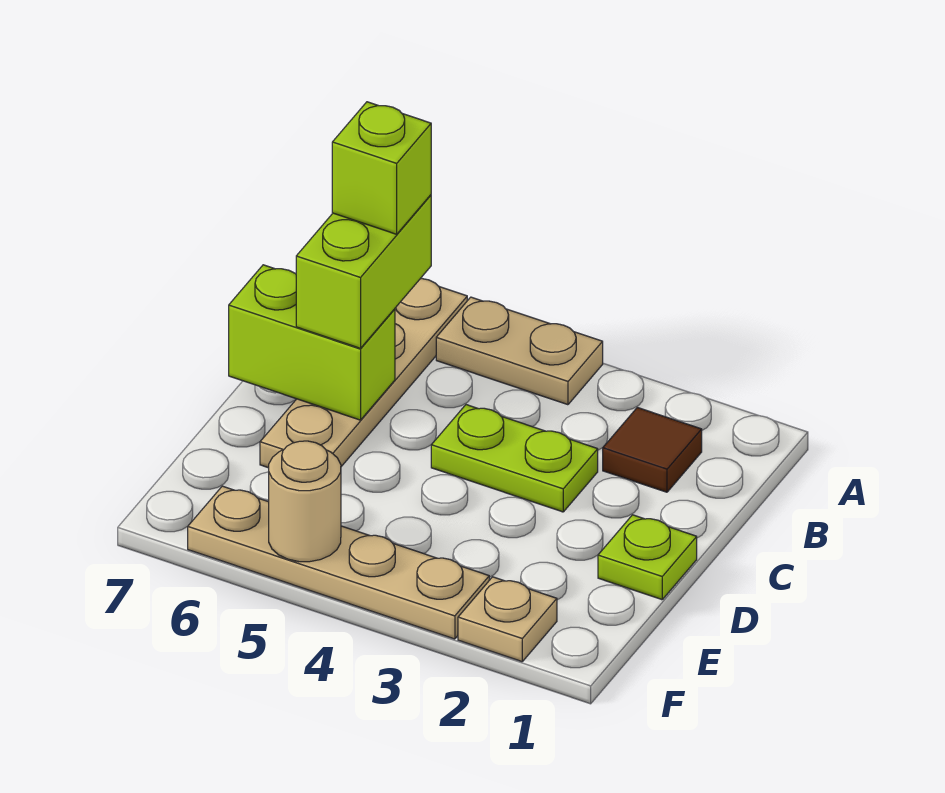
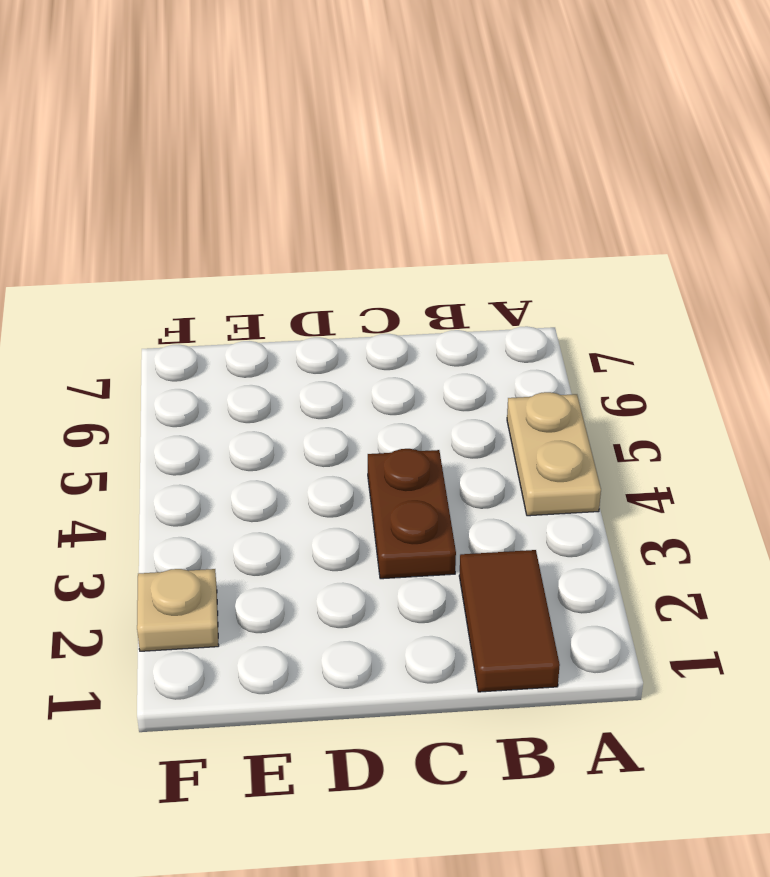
brown 1x2 tile [459,550,560,692] -> brown 1x1 tile [603,407,702,492]
brown 1x2 plate [368,449,456,579] -> lime 1x2 plate [431,405,598,512]
none -> tan 1x4 plate [260,278,467,468]
none -> lime 1x1 plate [598,515,697,600]

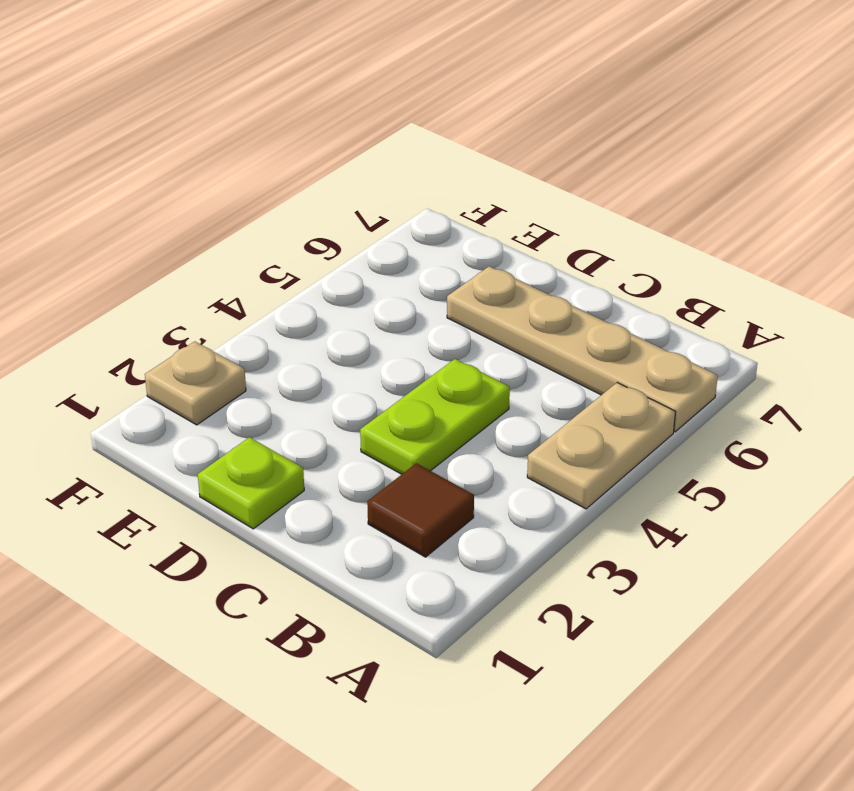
none -> tan 1x4 plate [188,486,489,639]
none -> lime 1x2 brick [229,265,395,420]

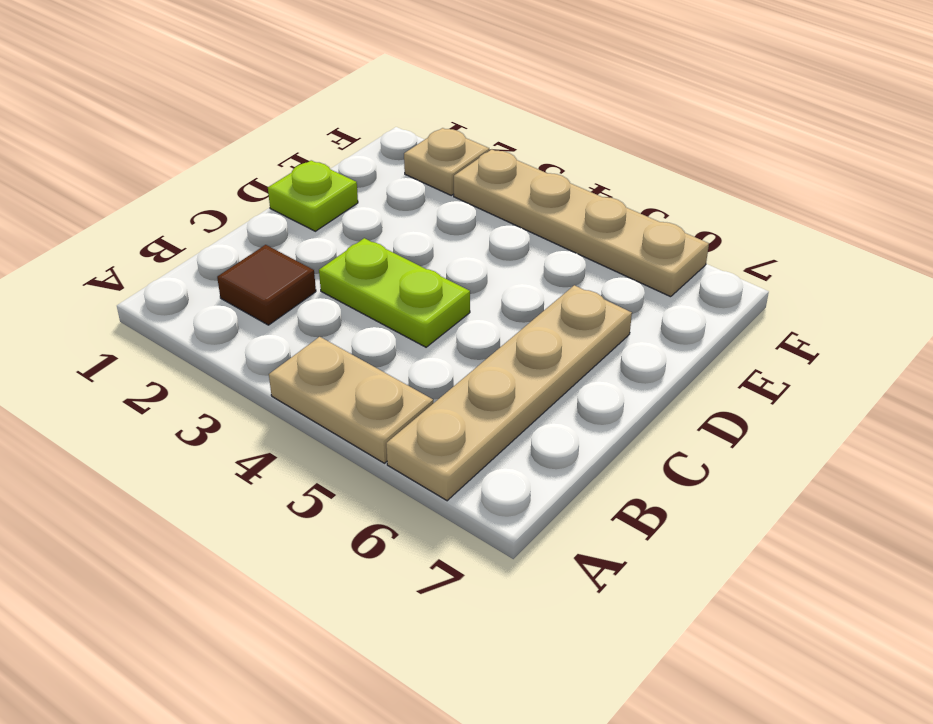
none -> lime 1x2 brick [229,265,395,420]
none -> tan 1x1 round brick [269,441,341,562]

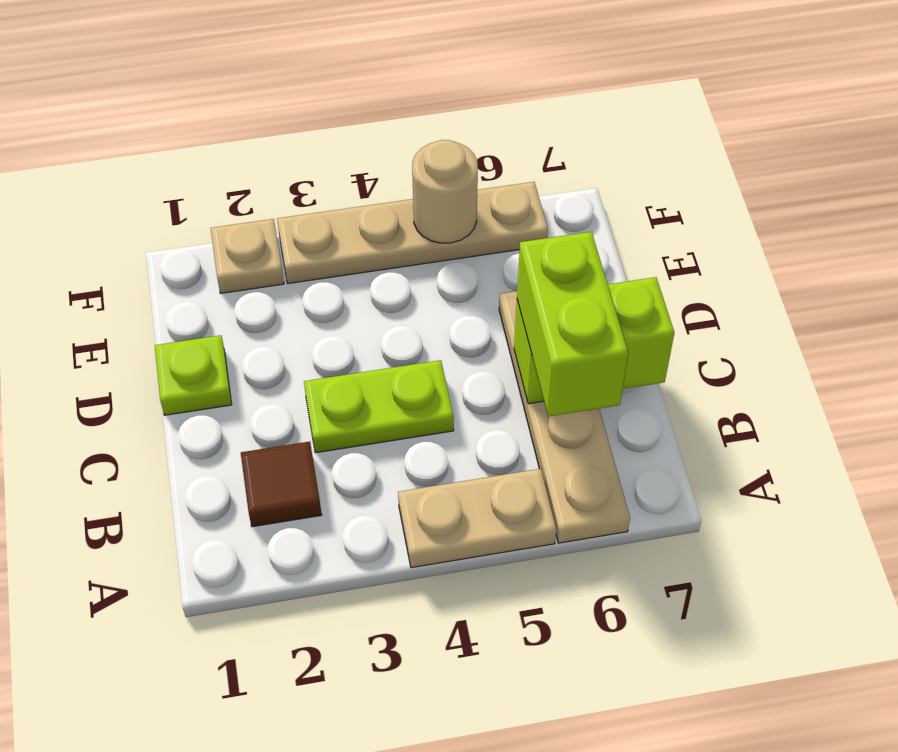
none -> lime 1x1 brick [332,102,431,234]

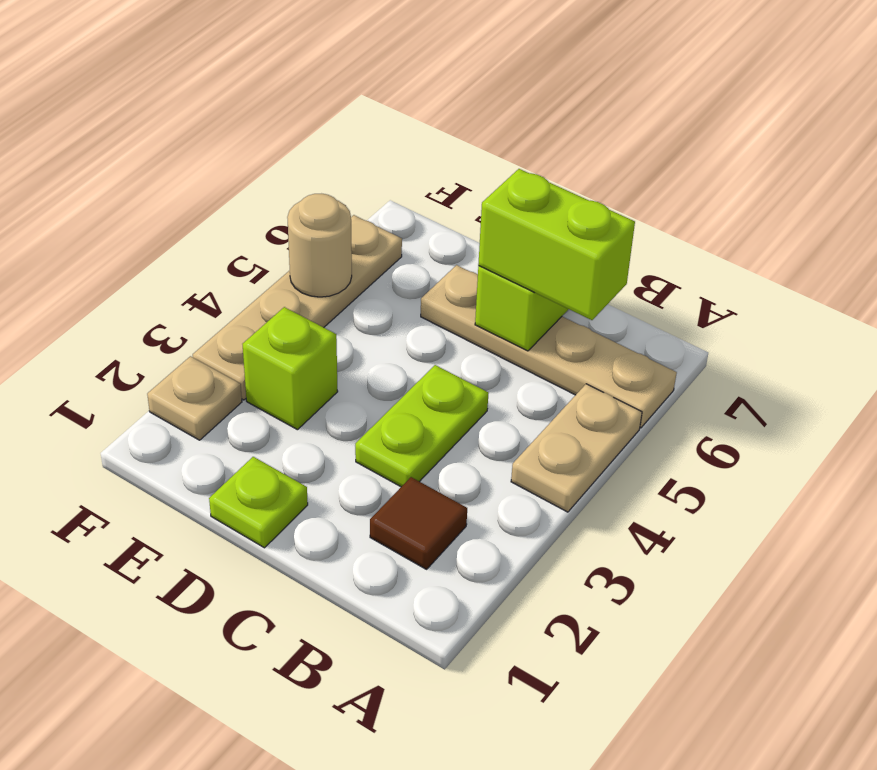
lime 1x1 brick [243,307,338,430] -> lime 1x1 brick moved to [332,102,431,234]

